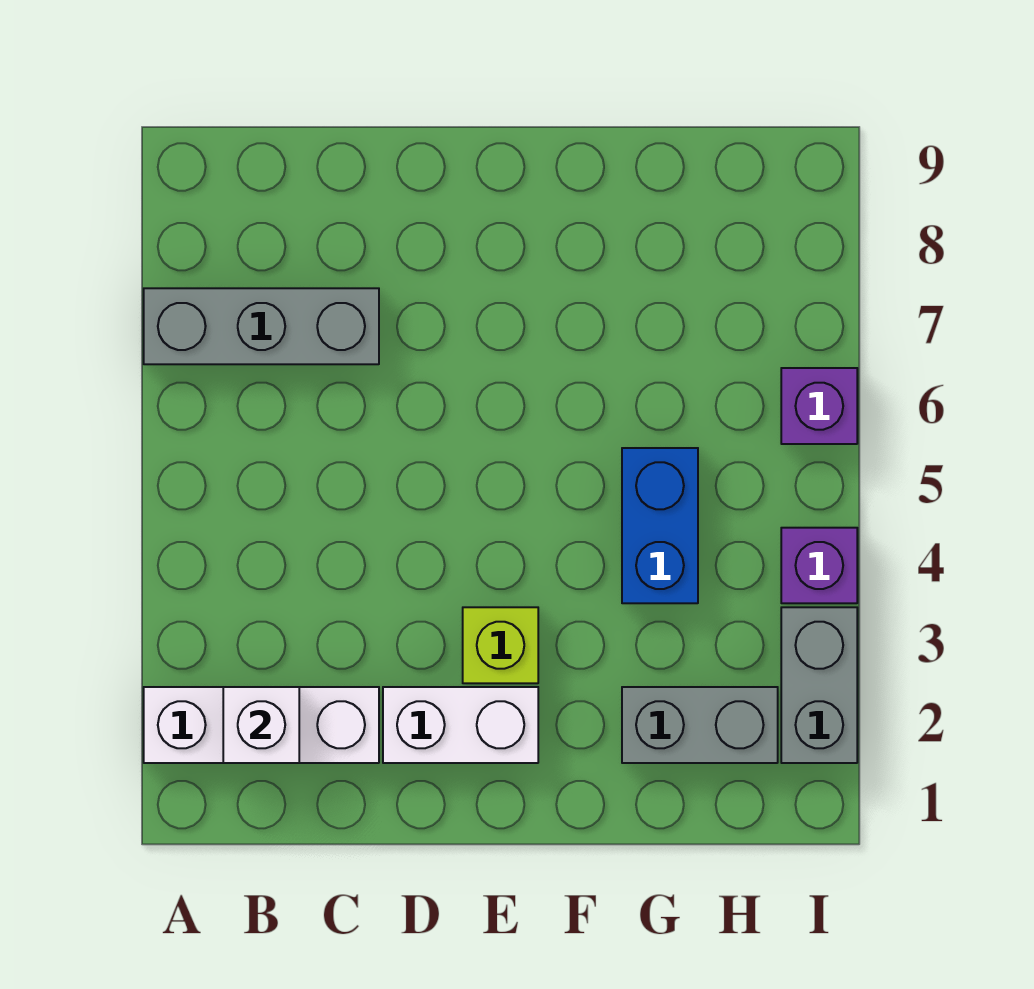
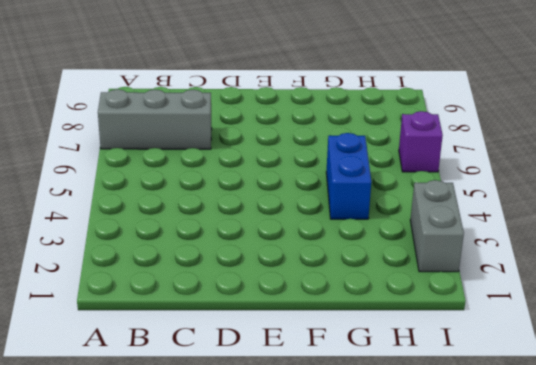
none -> white 1x3 brick [144,687,379,763]
none -> white 1x2 brick [383,687,538,763]

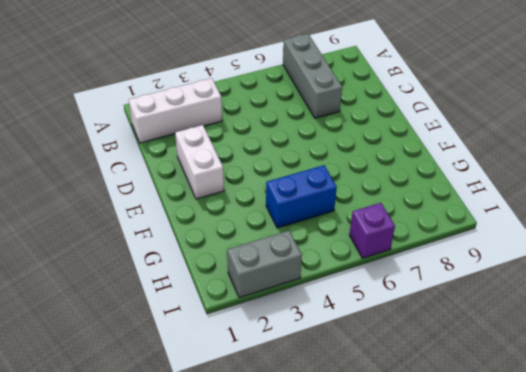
white 1x3 brick [129,78,222,143] -> white 1x3 brick turned to [144,687,379,763]
none -> lime 1x1 brick [463,607,538,683]
none -> grey 1x2 brick [622,687,778,763]

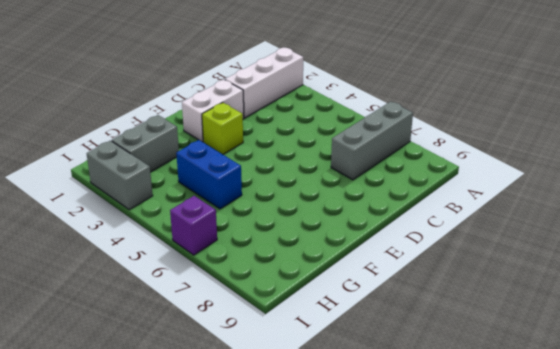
none -> purple 1x1 brick [781,528,857,603]
none -> white 1x1 brick [223,687,299,763]

